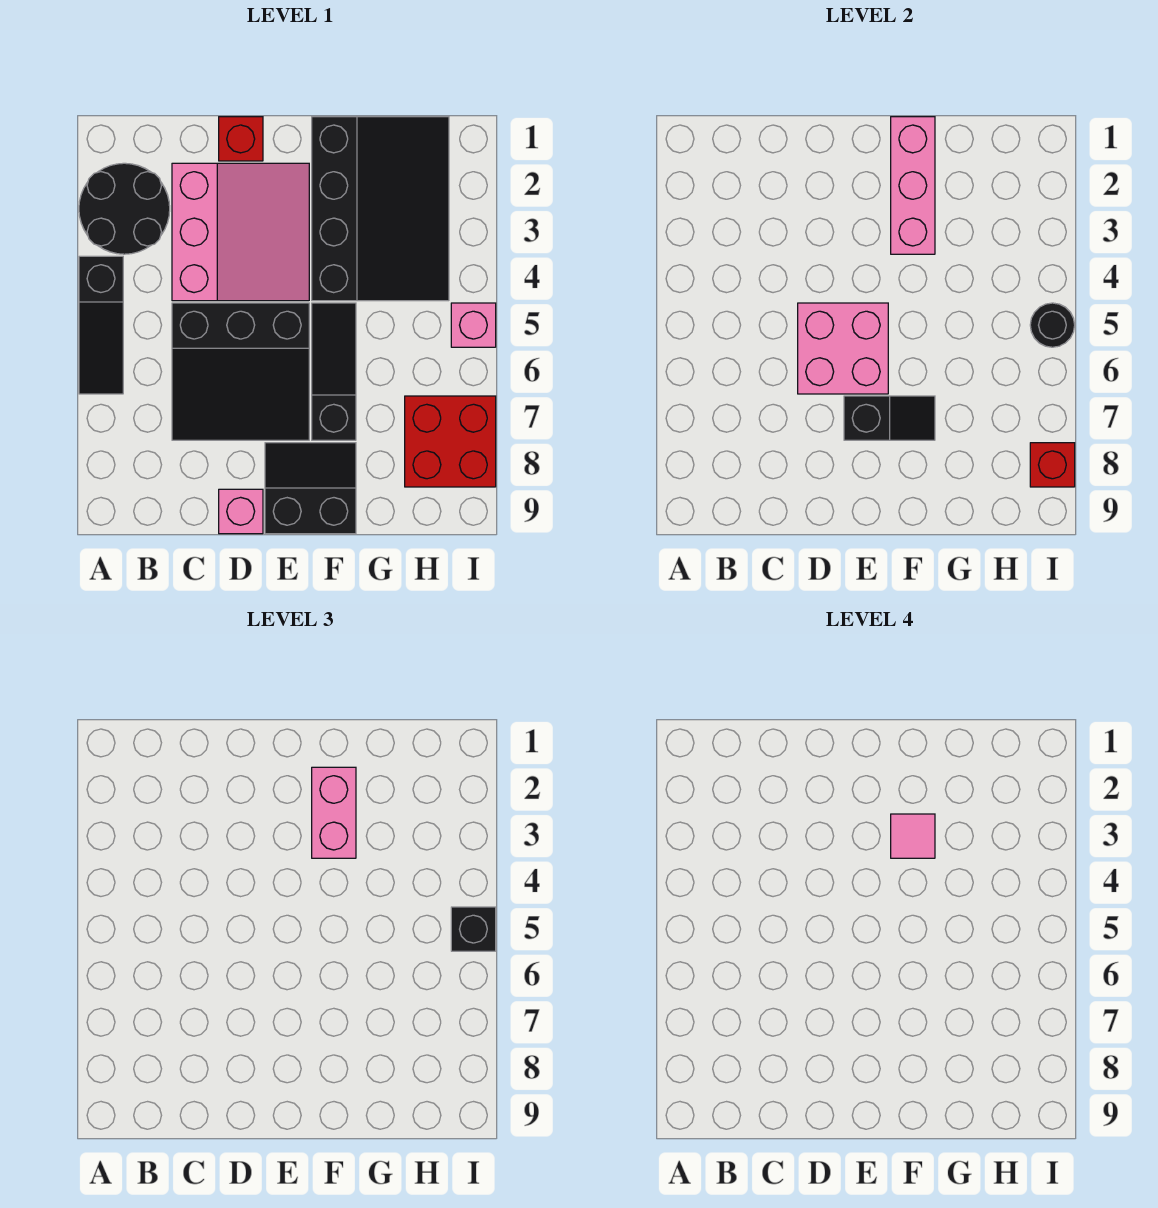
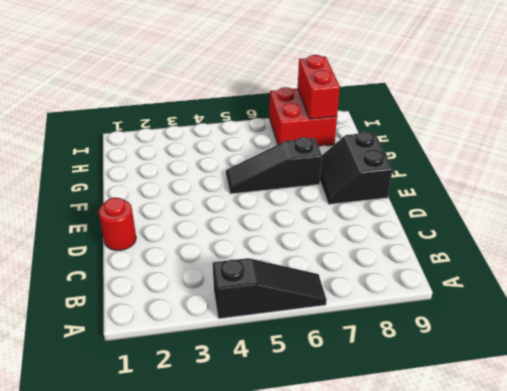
red 1x1 round brick [99,198,136,250] -> red 1x1 brick [219,117,263,161]
red 1x2 brick [298,55,340,119] -> red 1x1 brick [1030,443,1075,487]
none -> black 2x2 round brick [79,163,170,254]
none -> pink 3x3 slope [172,163,309,301]
none -> black 3x3 slope [172,303,309,440]

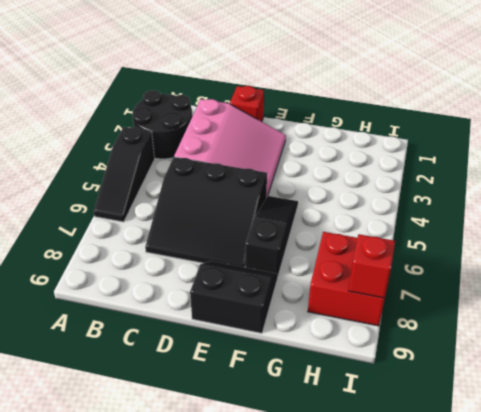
none -> pink 1x1 brick [219,489,263,534]
none -> black 3x4 slope [312,117,449,301]
none -> pink 1x1 brick [451,303,496,347]

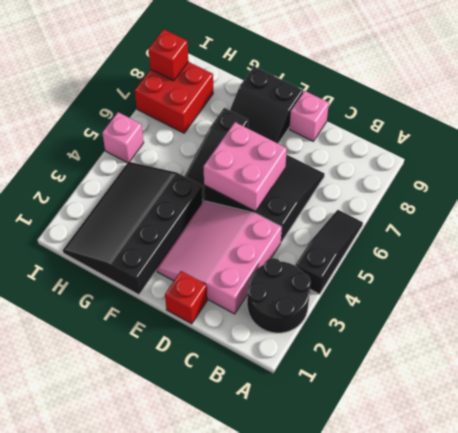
none -> black 1x2 slope [844,396,935,440]
none -> pink 1x3 brick [891,117,935,254]
none -> black 1x1 round brick [1030,303,1075,347]

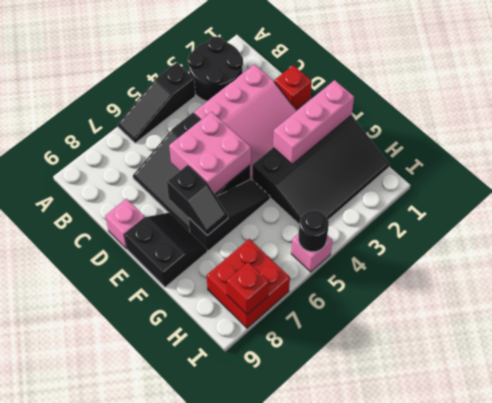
none -> pink 1x2 brick [312,767,356,858]
none -> black 1x1 brick [451,907,496,951]
none -> pink 1x1 tile [891,814,935,858]

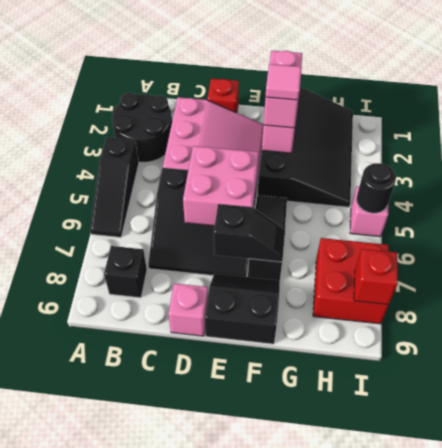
black 1x1 brick [104,246,147,298] -> black 1x1 brick moved to [451,907,496,951]

